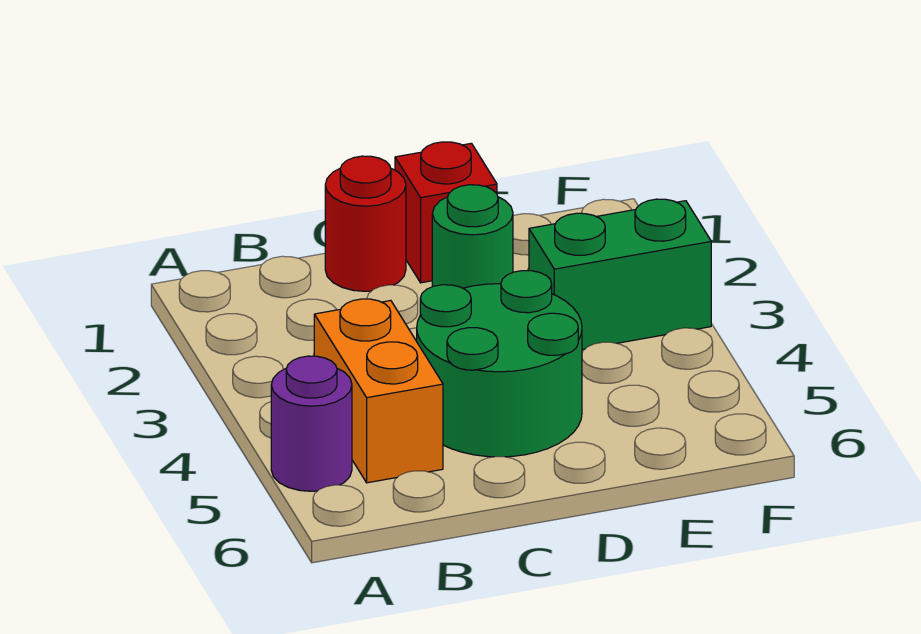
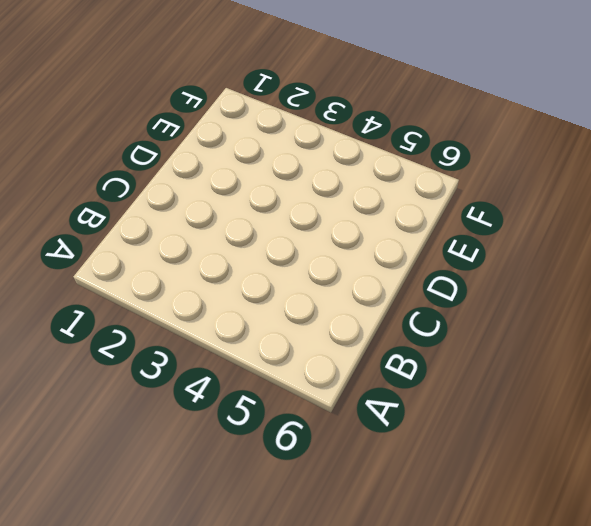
none -> purple 1x1 round brick [271,356,352,491]
none -> orange 1x2 brick [314,299,443,483]

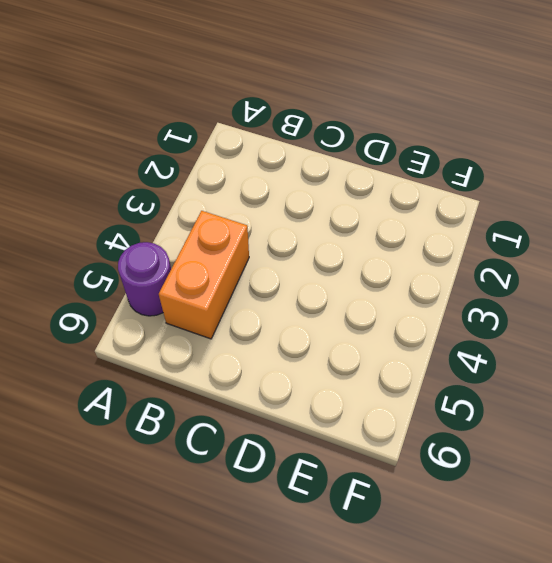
none -> red 1x1 round brick [325,156,406,291]
none -> green 2x2 round brick [417,271,582,457]

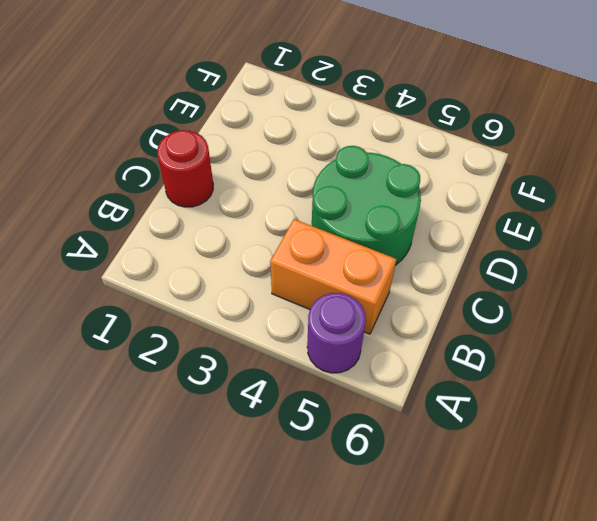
none -> red 1x1 brick [395,142,497,283]
none -> green 1x1 round brick [432,185,513,288]

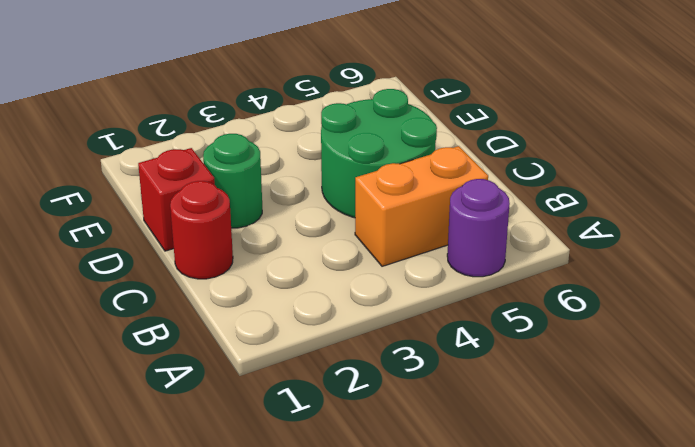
none -> green 1x2 brick [529,199,711,349]

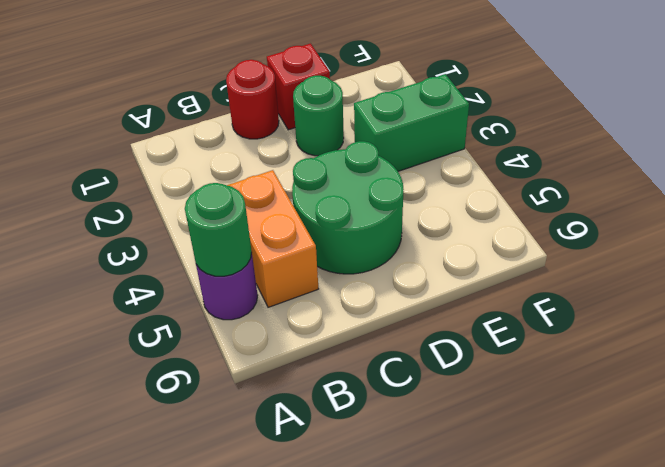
green 1x1 round brick [185,183,252,276] -> none

